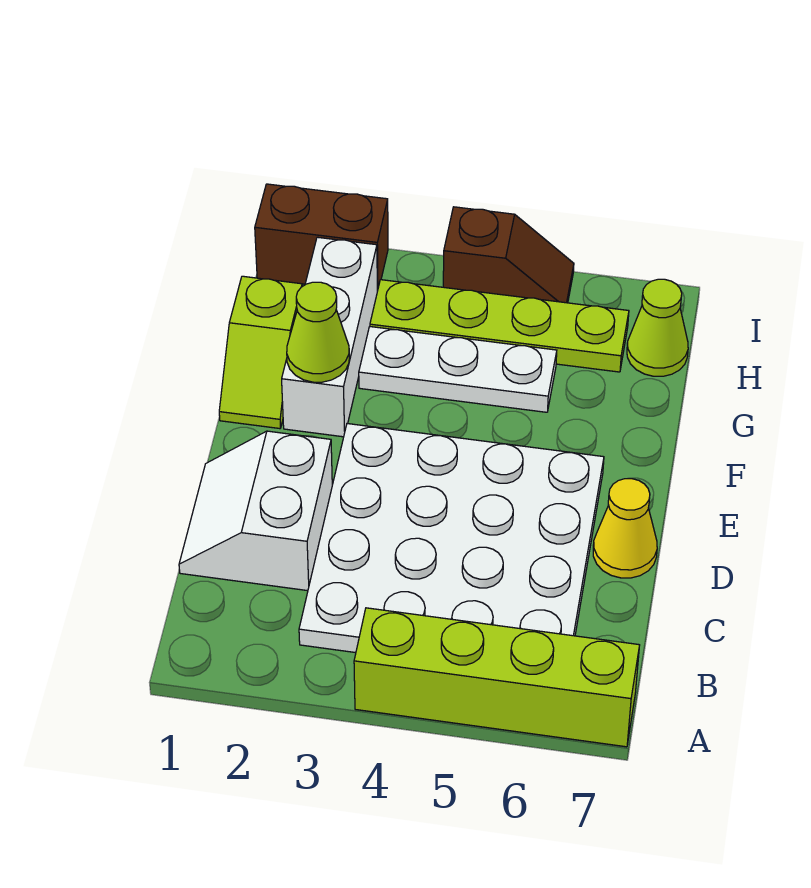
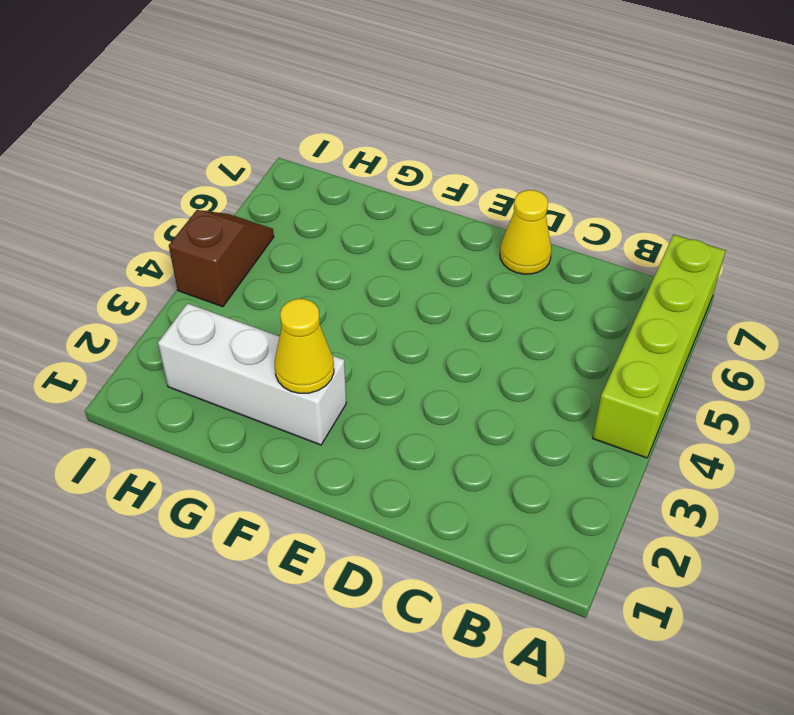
yellow 1x1 cone [275,299,334,393] -> lime 1x1 cone [287,282,349,382]
none -> white 4x4 plate [299,424,604,653]
none -> white 2x2 slope [179,431,332,591]
none -> lime 1x2 slope [219,276,302,429]

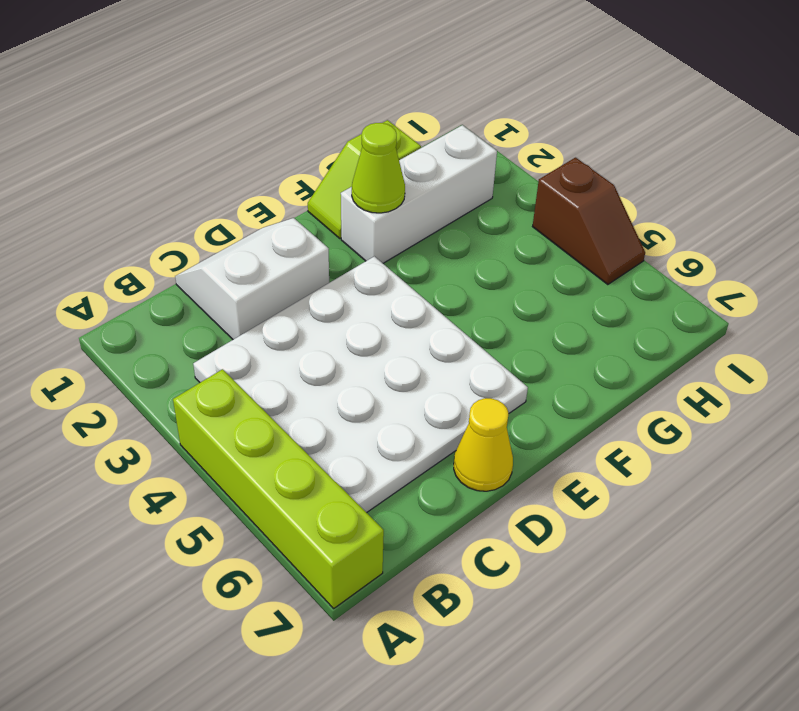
none -> white 1x3 plate [359,327,557,412]
none -> lime 1x4 plate [370,280,629,372]
none -> lime 1x1 cone [627,279,688,376]

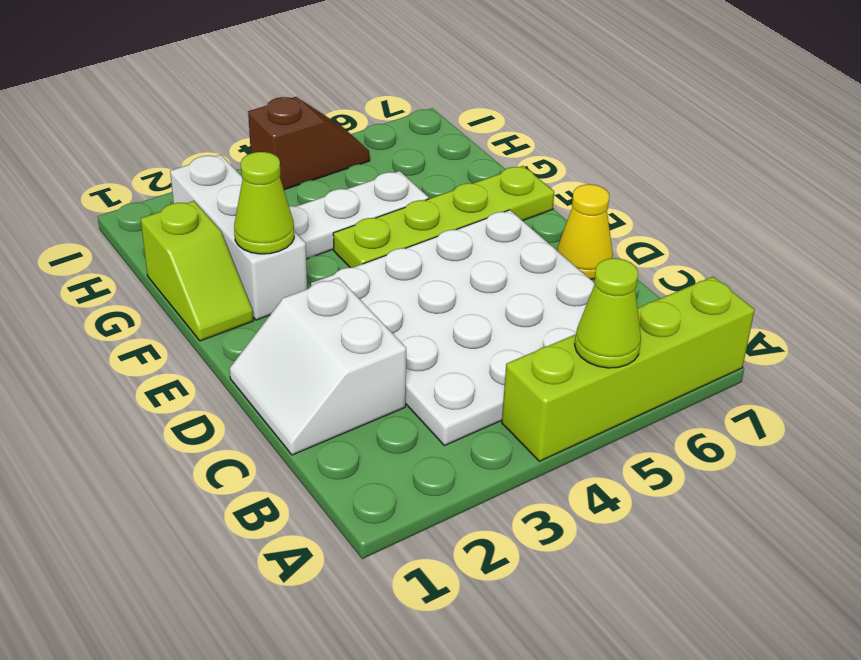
lime 1x1 cone [575,258,641,368] -> lime 1x1 cone moved to [627,279,688,376]
lime 1x4 plate [333,166,554,268] -> lime 1x4 plate moved to [370,280,629,372]
none -> brown 1x2 brick [255,184,388,291]

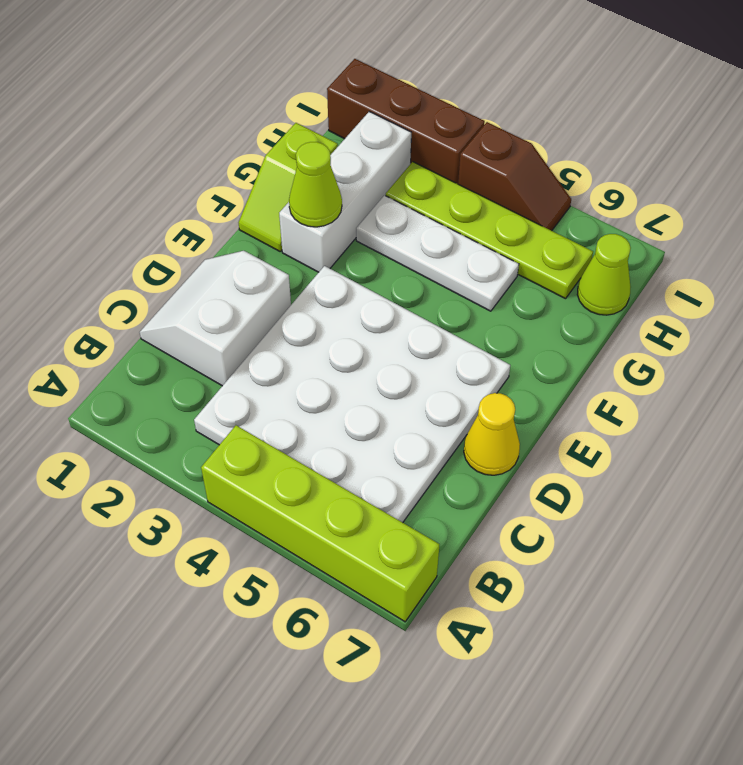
brown 1x3 brick [327,59,485,184] -> brown 1x2 brick [255,184,388,291]

